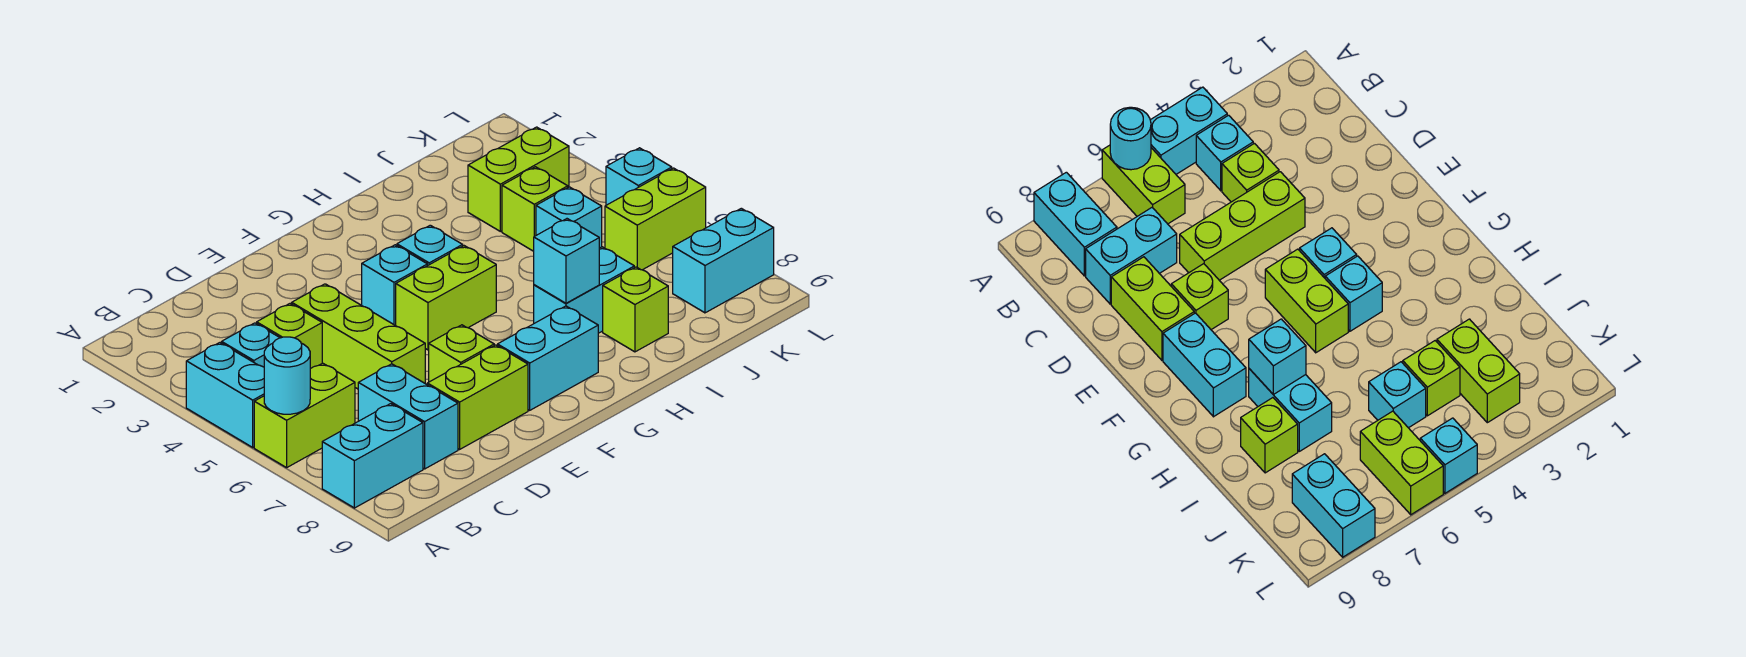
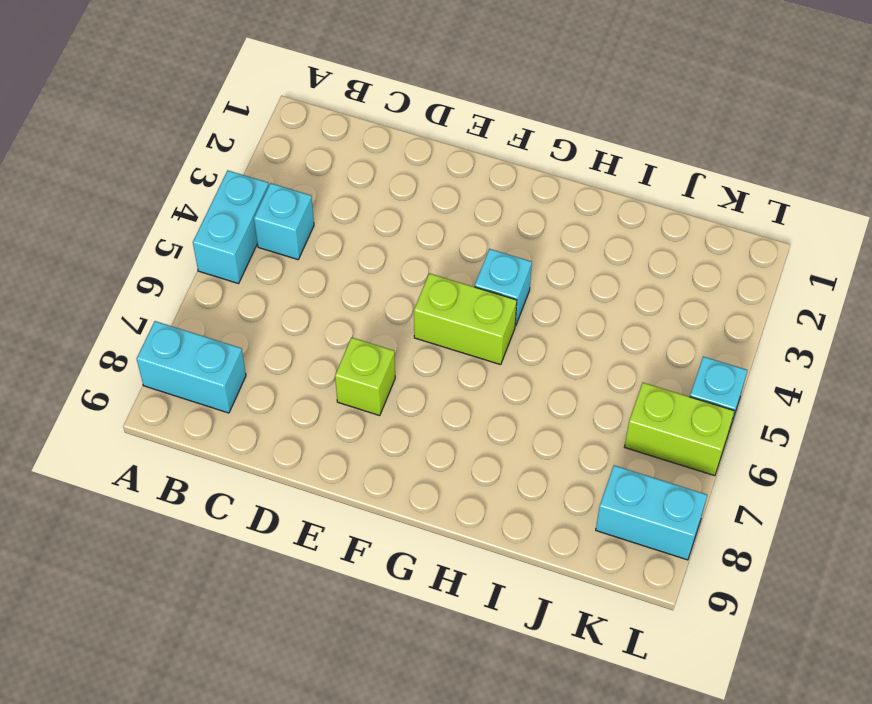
none -> lime 1x2 brick [254,363,355,468]
none -> lime 1x1 brick [257,304,322,369]
none -> cyan 1x2 brick [358,364,458,469]

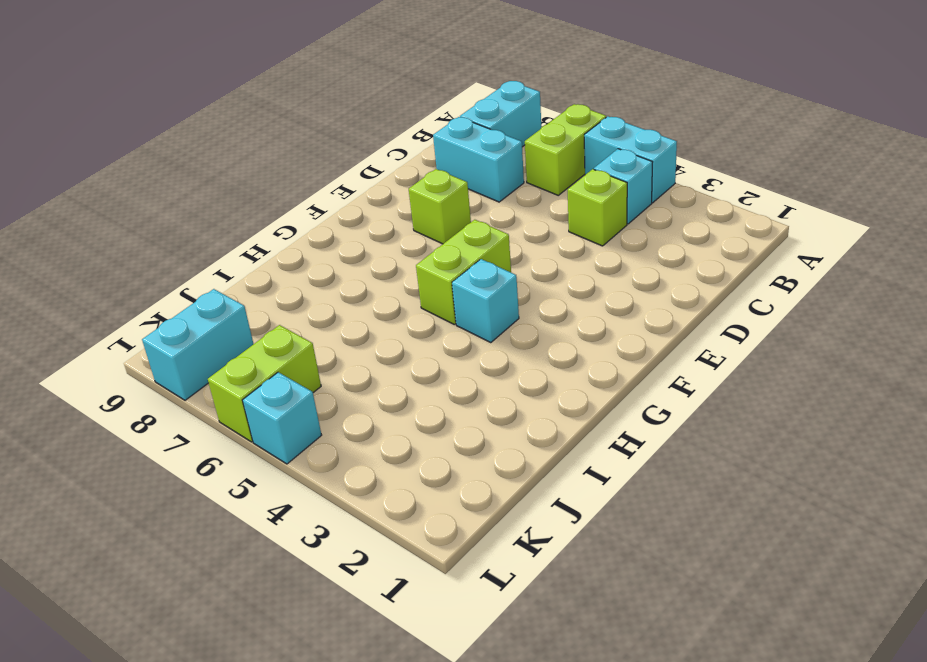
none -> lime 1x3 brick [292,284,425,389]
none -> lime 1x2 brick [427,345,528,449]
none -> cyan 1x1 brick [362,245,427,326]

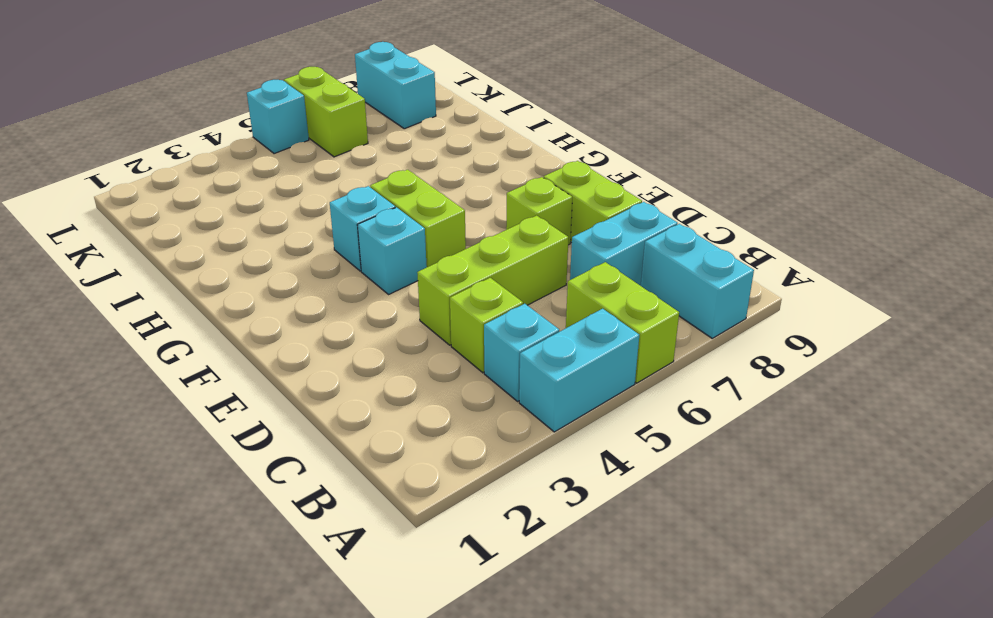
none -> cyan 1x2 brick [498,306,598,410]
none -> cyan 1x2 brick [534,247,634,333]
none -> lime 1x1 brick [603,267,668,352]

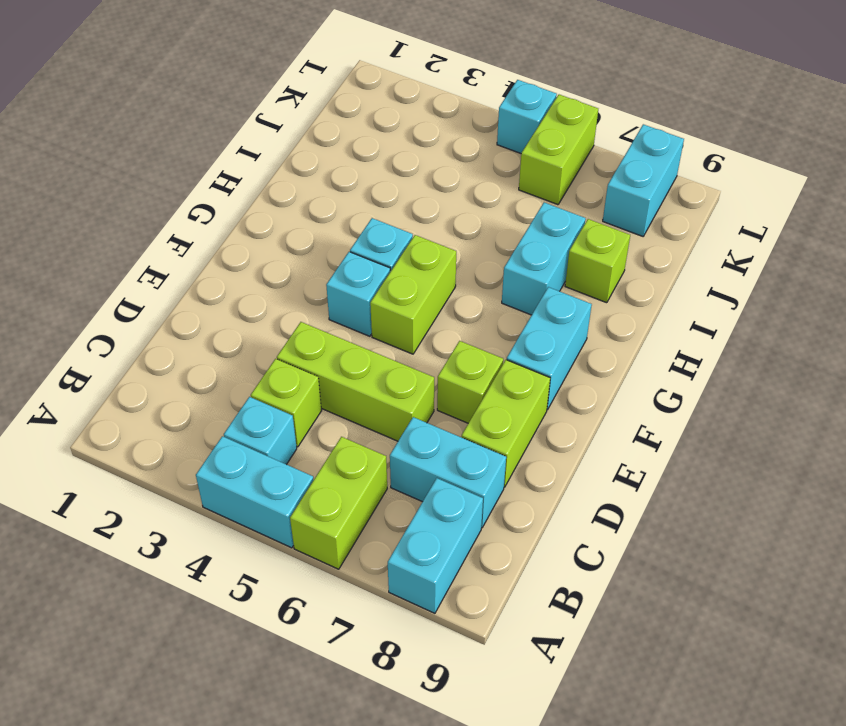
none -> lime 1x2 brick [468,127,569,231]
none -> lime 1x1 brick [502,167,568,251]
none -> cyan 1x1 brick [536,187,602,248]

